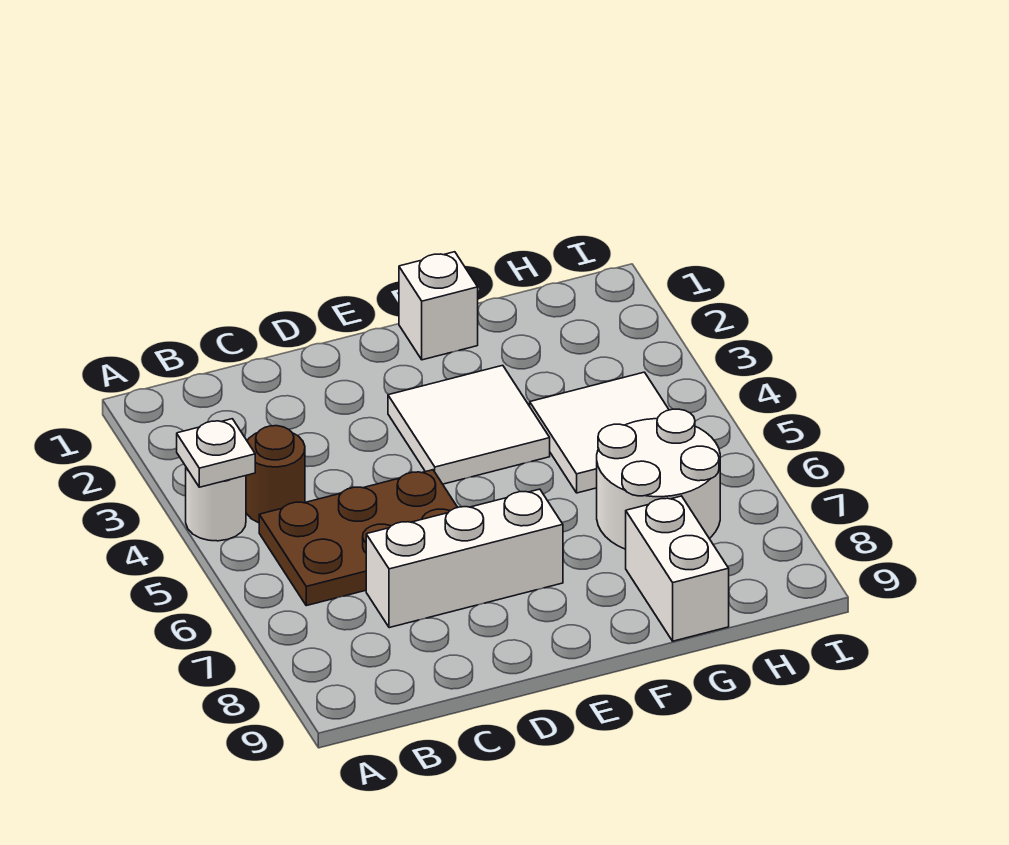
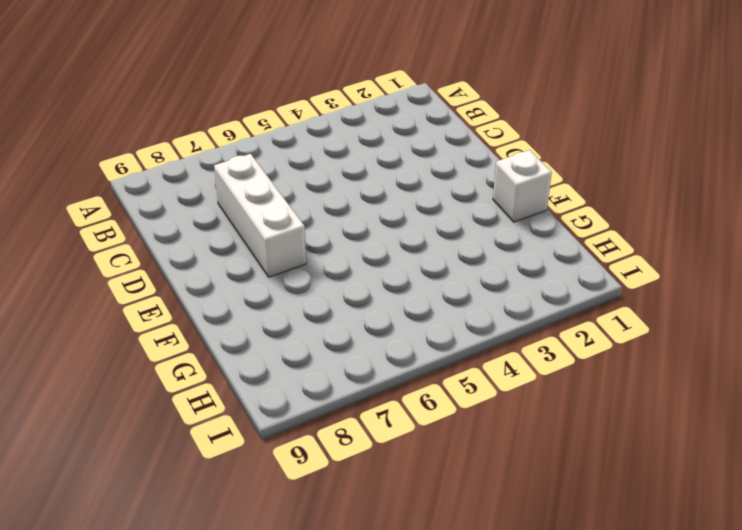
none -> white 1x1 round brick [186,468,246,541]
none -> brown 1x1 round brick [246,426,305,523]

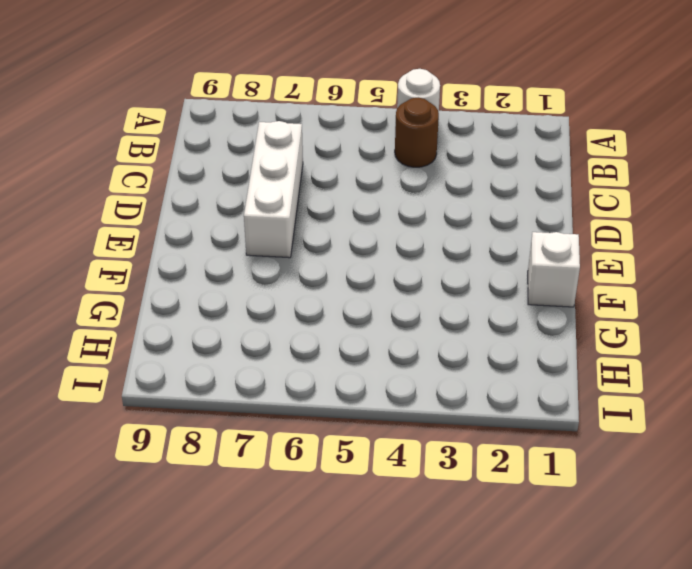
none -> brown 2x3 plate [259,470,458,606]
none -> white 2x2 tile [388,365,550,484]

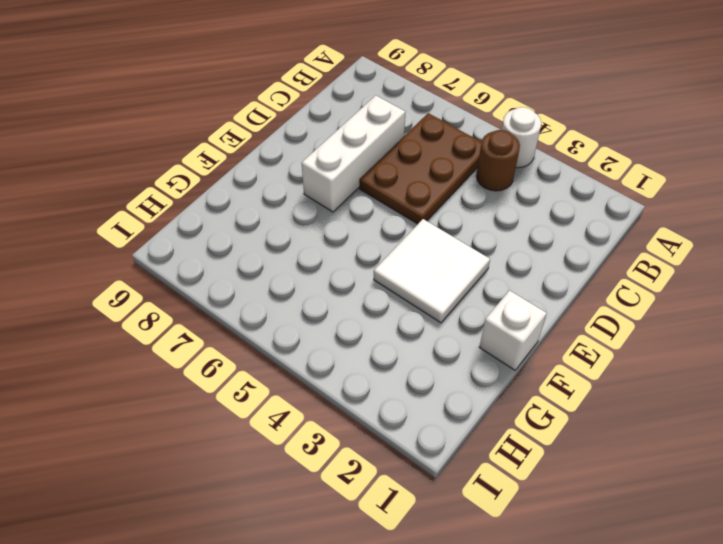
none -> white 2x2 tile [530,372,669,493]
none -> white 2x2 round brick [597,409,720,549]

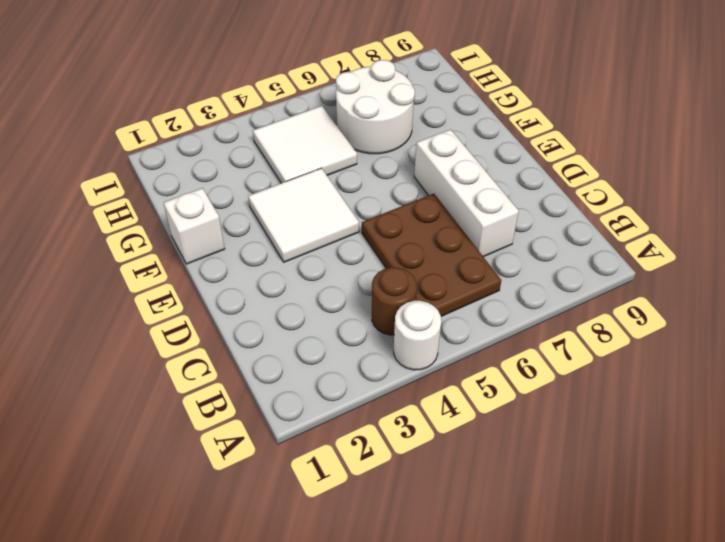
none -> white 1x2 brick [626,496,729,641]
none -> white 1x1 plate [177,419,255,487]

